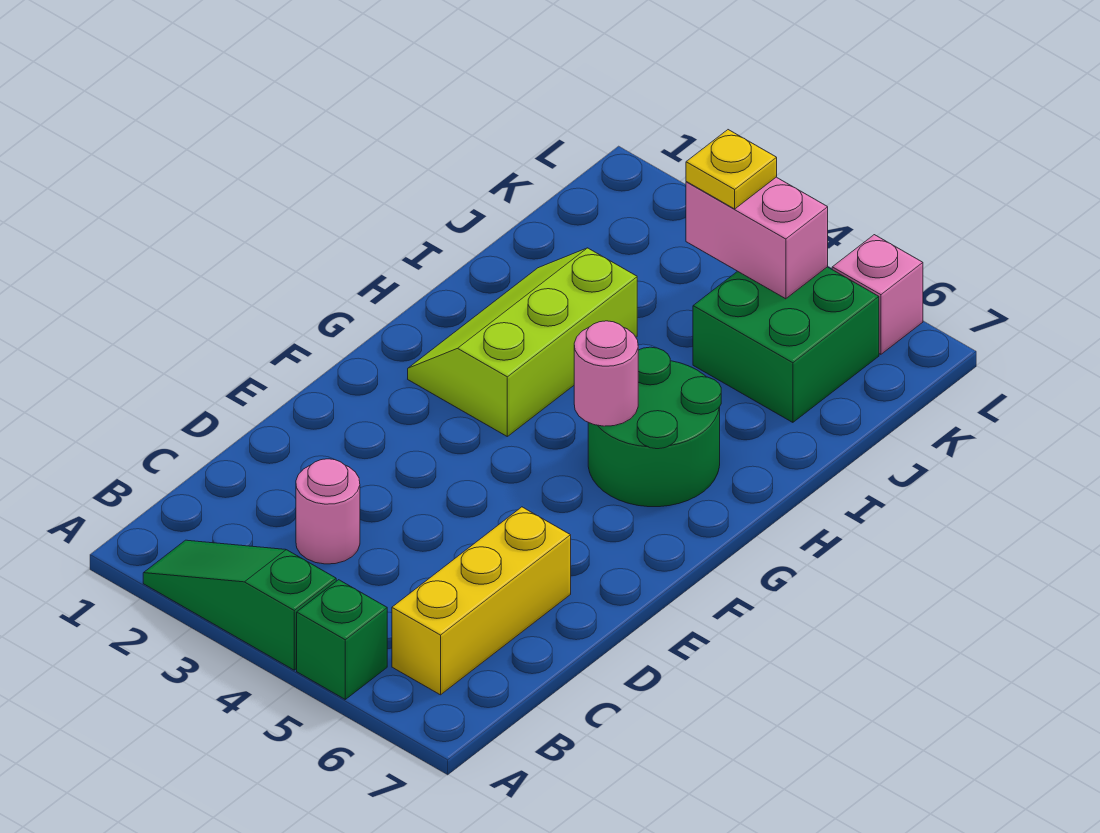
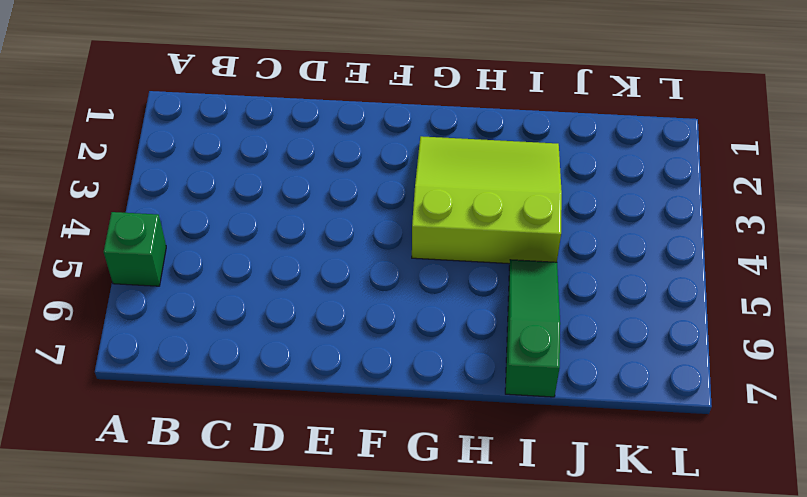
lime 3x3 slope [412,136,562,264] -> lime 2x3 slope [408,248,637,436]
green 1x3 slope [505,260,560,397] -> green 1x3 slope moved to [143,540,336,670]
none -> yellow 1x3 brick [392,507,571,695]
none -> pink 1x1 round brick [296,459,360,564]

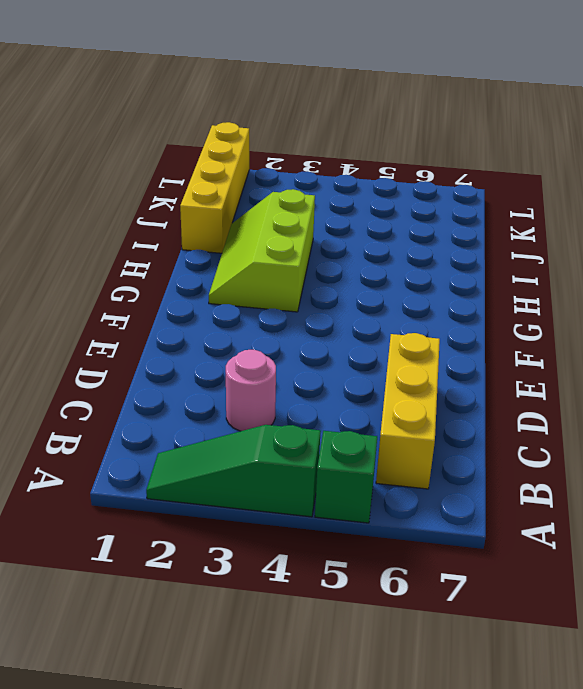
yellow 1x4 brick [180,122,249,253] -> none
none -> green 2x2 round brick [588,347,721,507]
none -> green 2x2 brick [693,267,879,422]

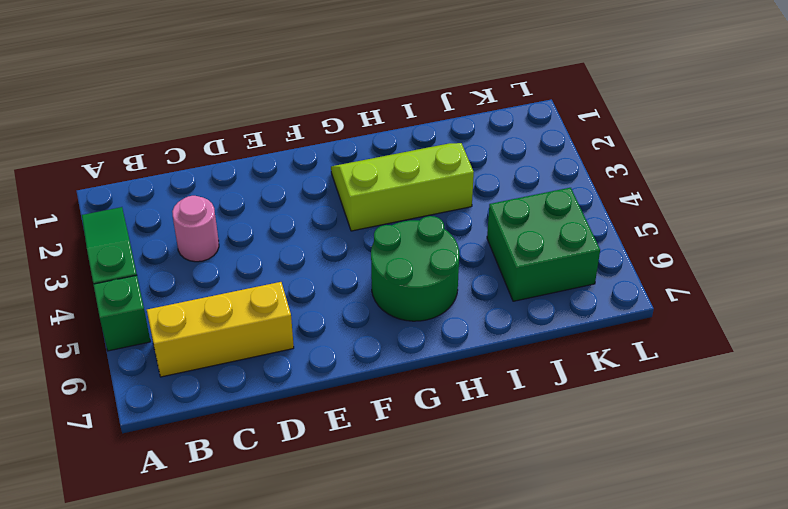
none -> pink 1x1 brick [832,235,923,354]
none -> pink 1x1 round brick [574,321,638,426]

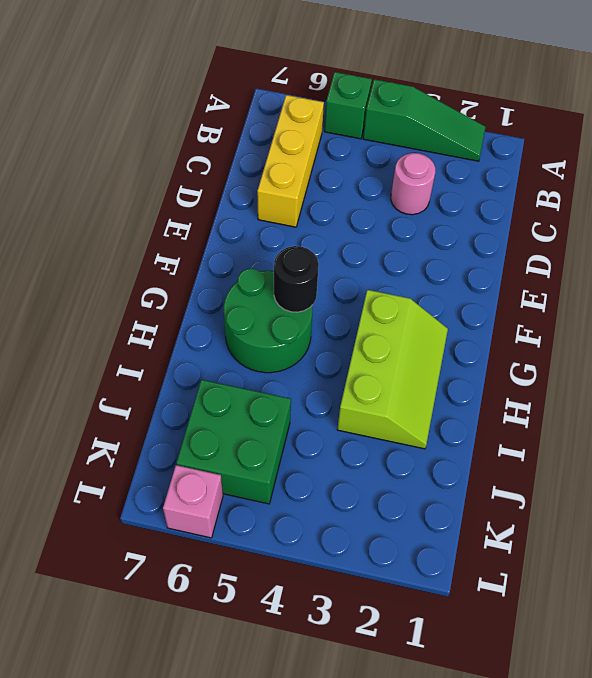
black 1x1 round brick [274,246,319,312] -> pink 1x1 round brick [574,321,638,426]
none -> pink 1x2 brick [686,177,828,299]
none -> yellow 1x1 plate [686,130,777,209]

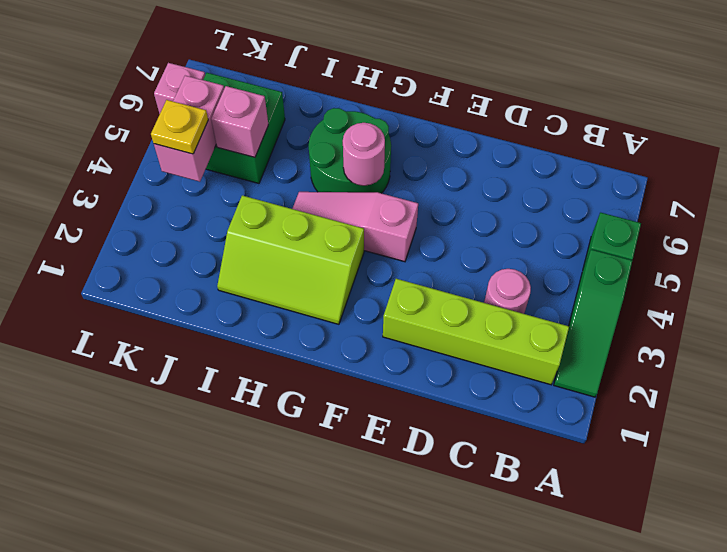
lime 1x4 brick [383,279,569,385] -> none
pink 1x3 slope [292,192,418,262] -> none
pink 1x1 brick [211,86,268,157] -> none
none -> yellow 1x3 brick [392,507,571,695]

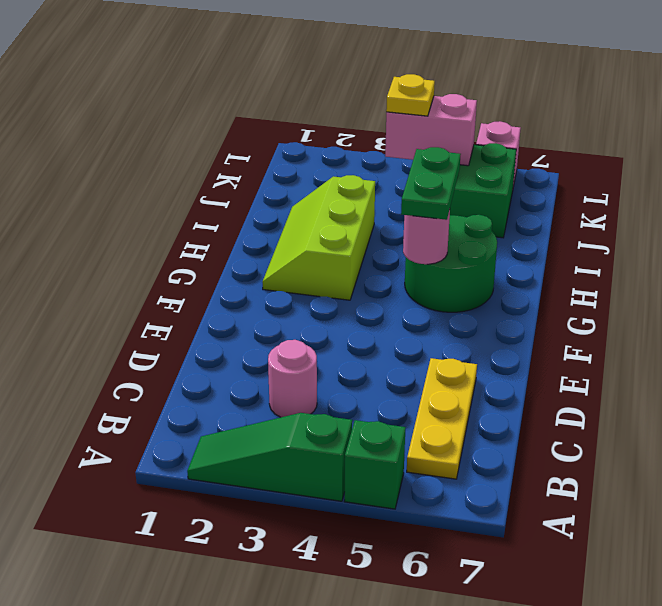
yellow 1x3 plate [407,358,477,479] -> yellow 1x3 brick [392,507,571,695]
green 1x2 plate [401,147,461,220] -> none

